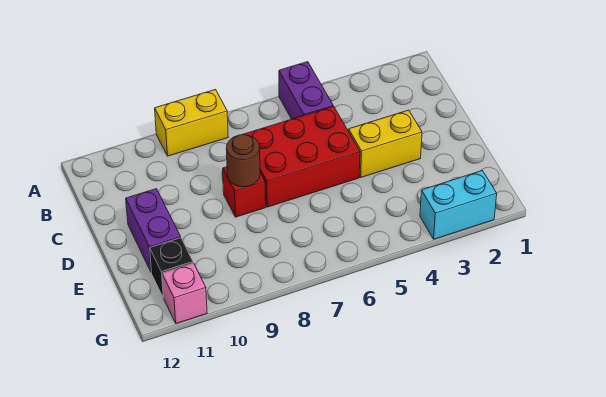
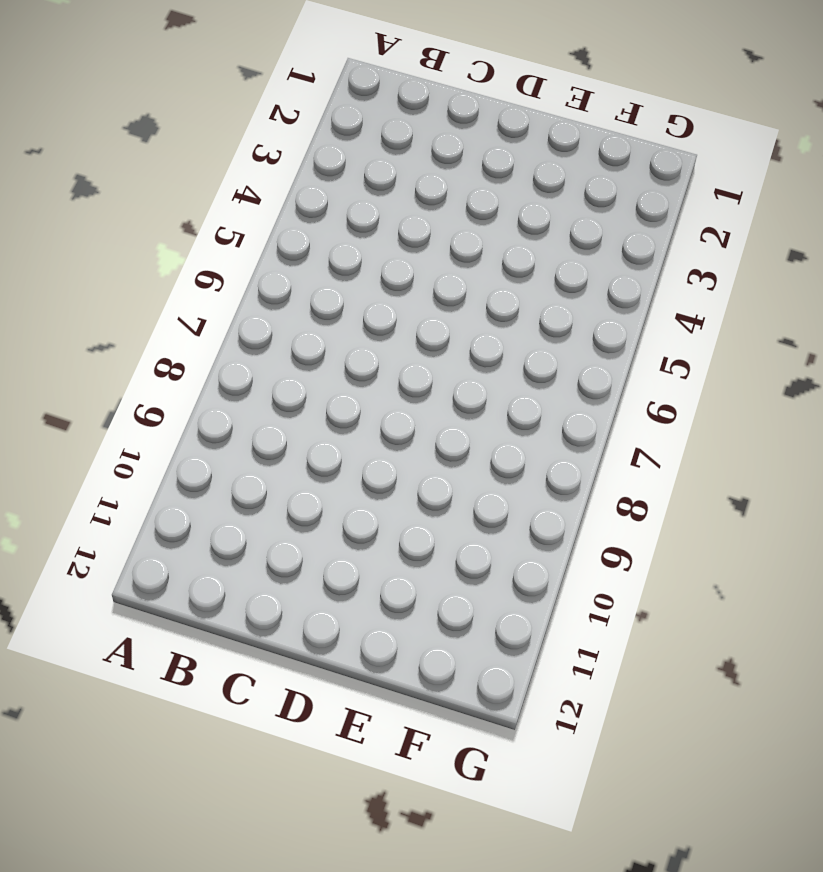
none -> purple 1x2 brick [279,62,333,119]
none -> yellow 1x2 brick [155,90,228,156]

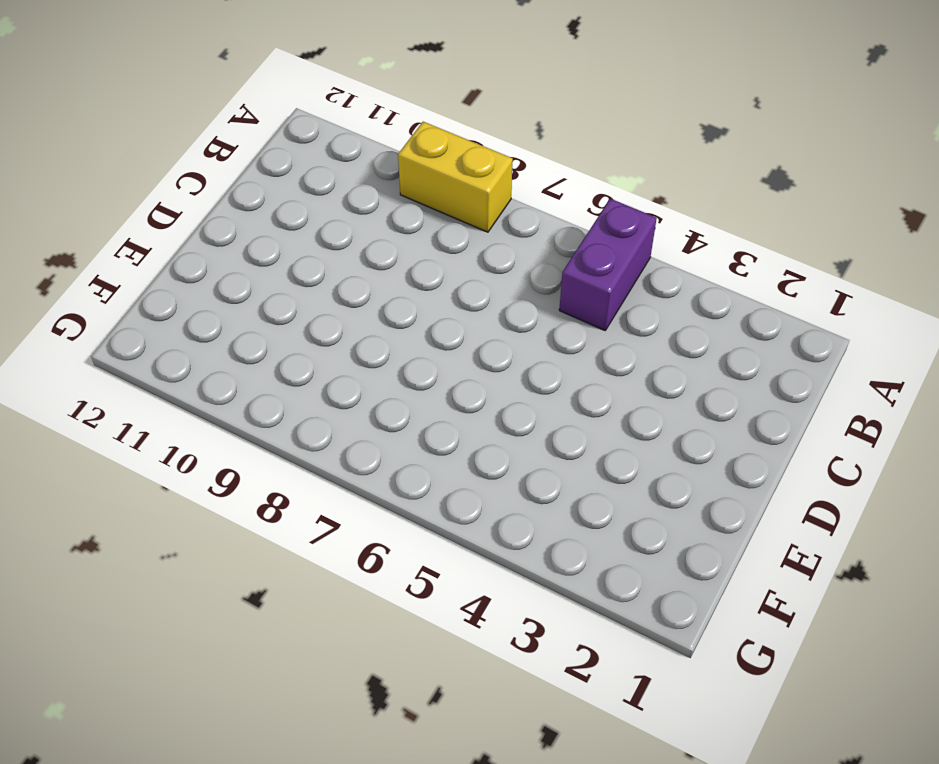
none -> red 2x3 brick [243,106,360,207]
none -> yellow 1x2 brick [349,110,422,177]

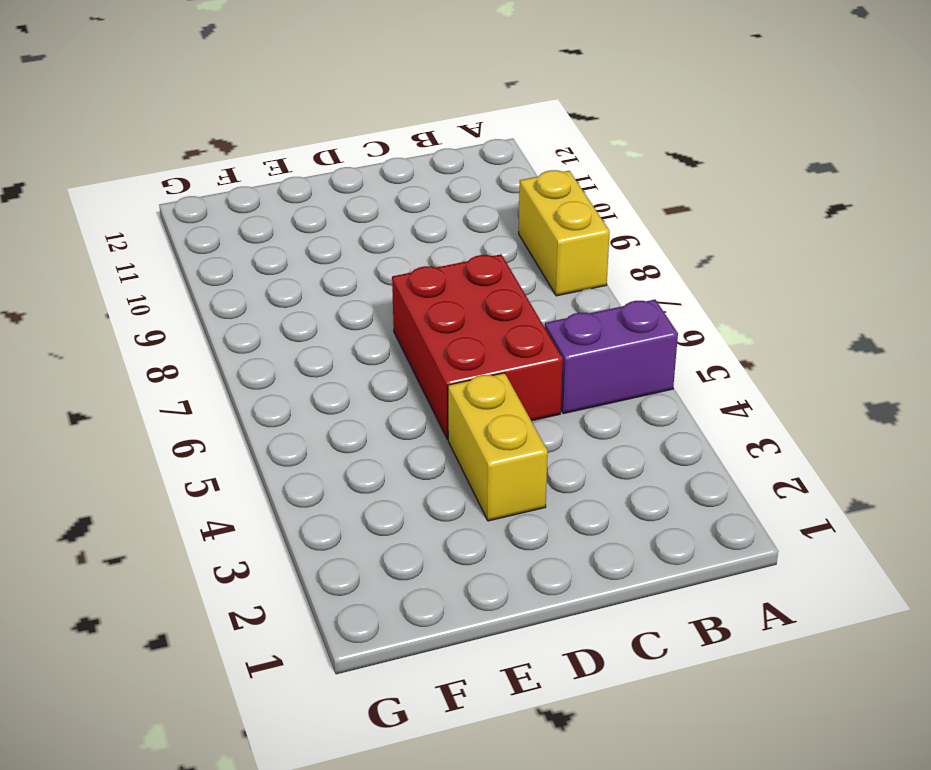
none -> red 1x1 brick [223,167,266,217]
none -> purple 1x2 brick [126,189,181,273]

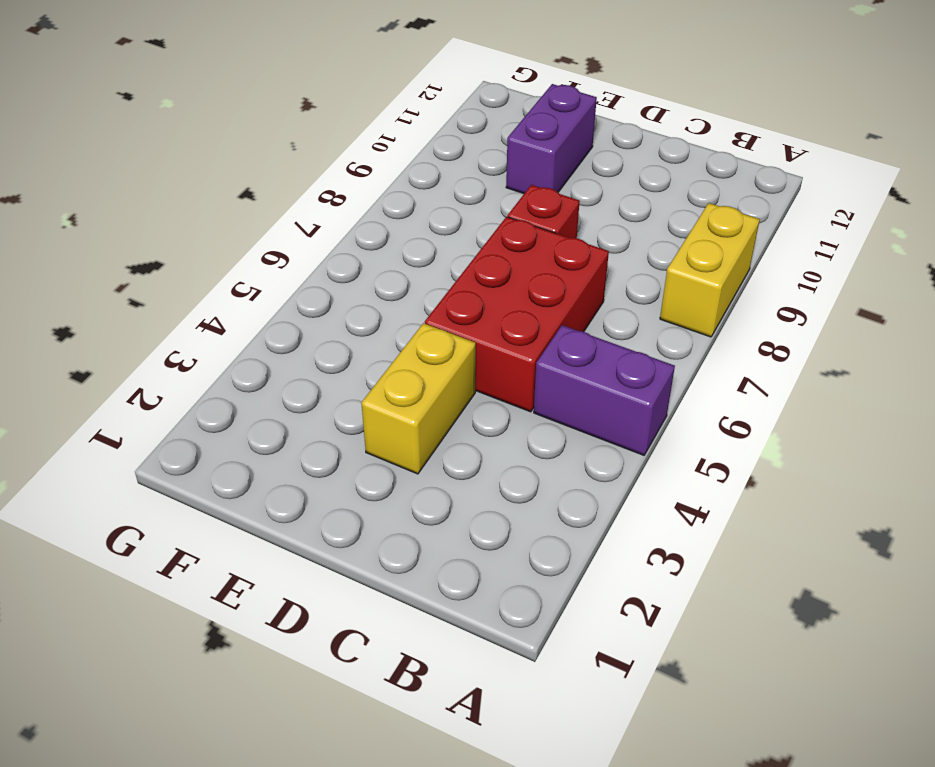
purple 1x2 brick [506,84,597,194] -> purple 1x2 brick turned to [126,189,181,273]
none -> black 1x1 brick [150,238,193,298]
none -> cyan 1x2 brick [420,171,497,239]

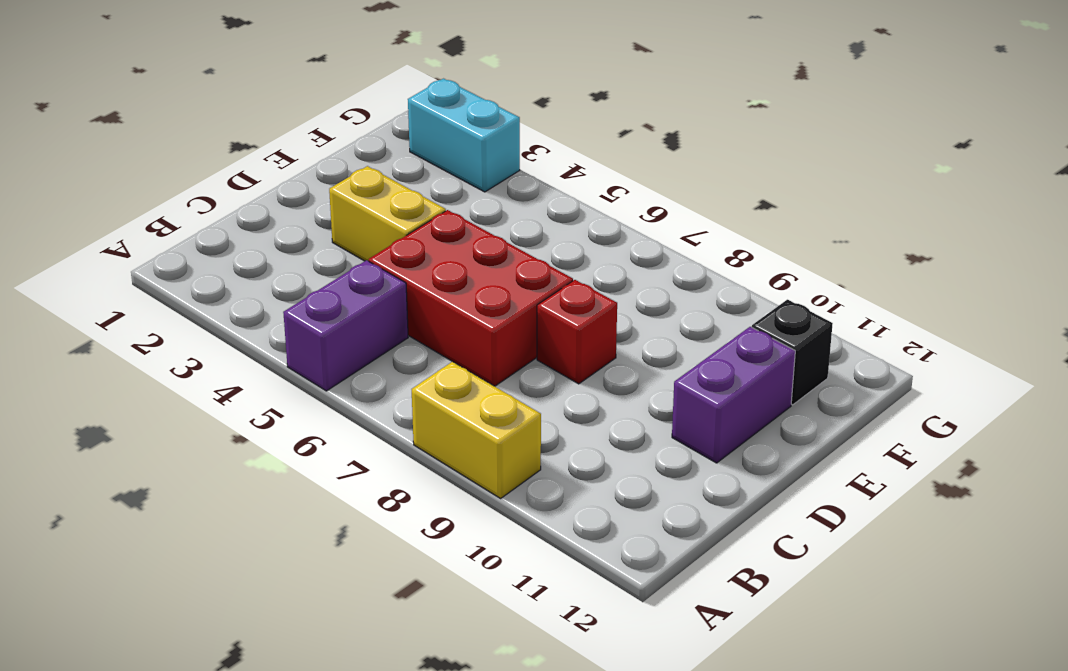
none -> pink 1x1 brick [162,263,207,324]
none -> brown 1x1 round brick [226,135,260,187]

